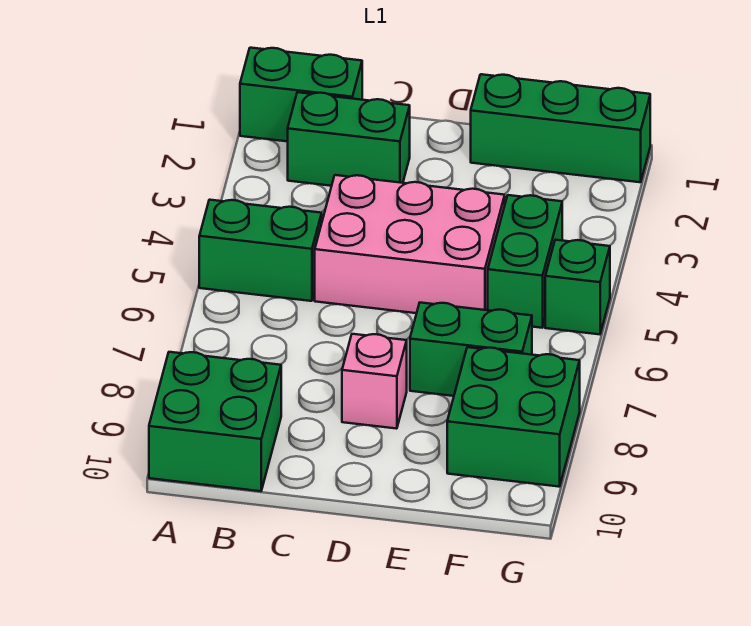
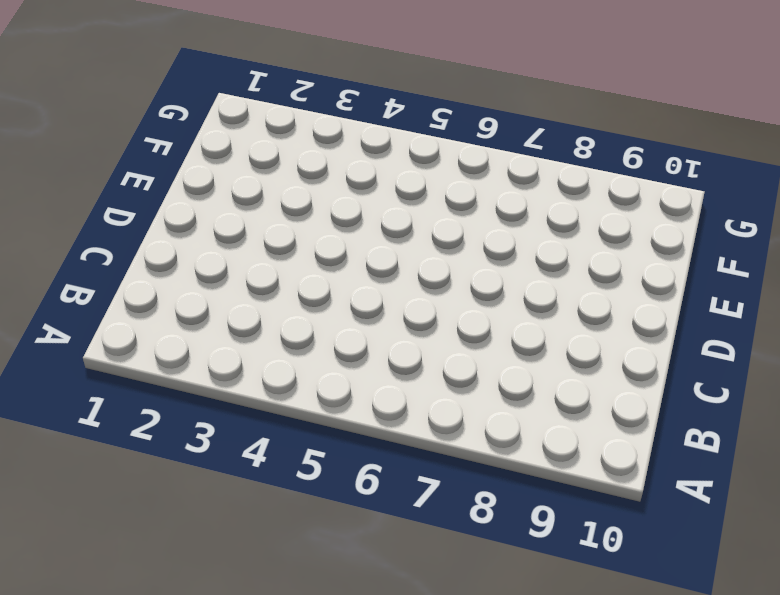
none -> green 1x2 brick [240,48,362,141]
none -> green 1x2 brick [199,200,322,301]

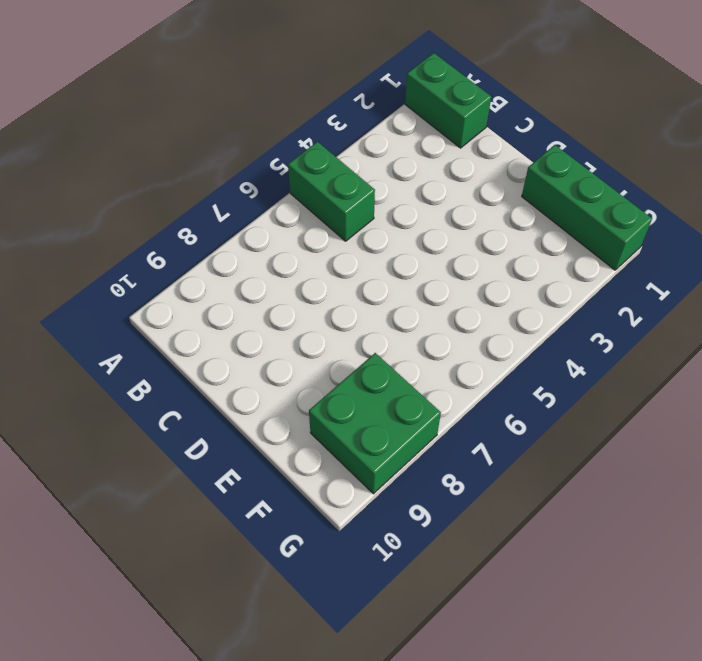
none -> green 2x2 brick [149,352,281,491]
none -> green 1x2 brick [288,92,410,186]

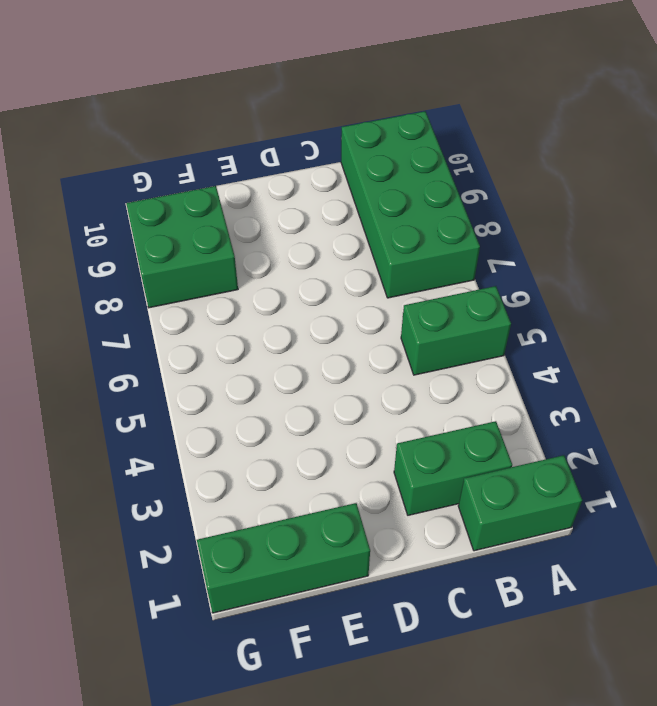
green 2x4 brick [341,111,480,298] -> green 2x2 brick [149,352,281,491]
none -> pink 2x3 brick [315,175,505,313]
none -> pink 1x1 brick [342,334,407,429]

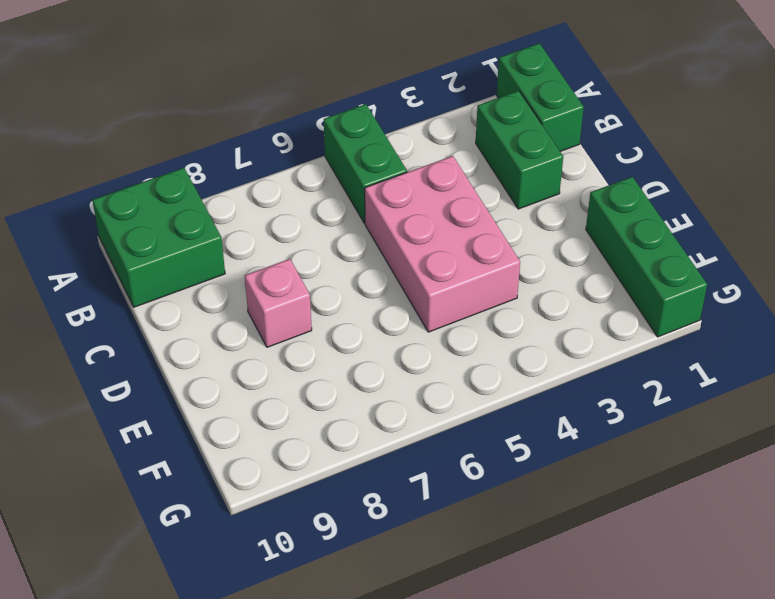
none -> green 1x2 brick [410,303,532,396]
none -> green 1x2 brick [488,195,562,328]

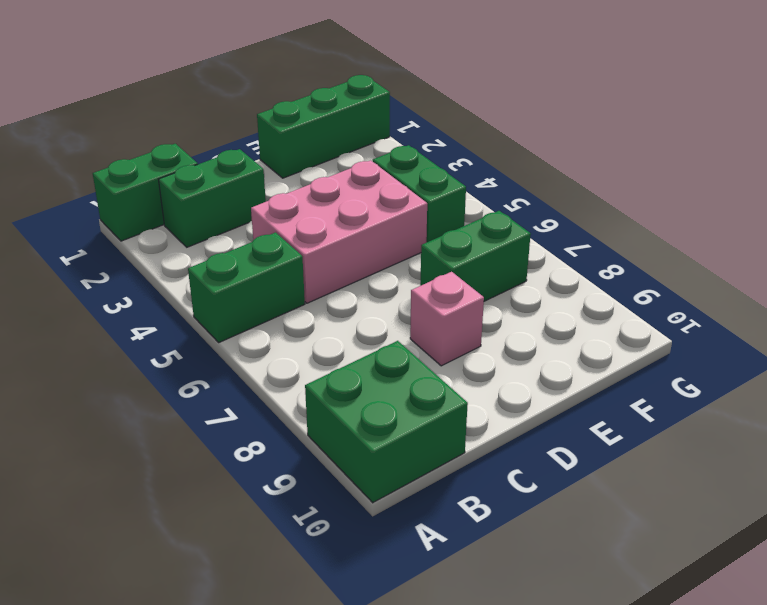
none -> green 2x2 brick [447,347,580,487]
none -> green 1x1 brick [545,240,610,334]

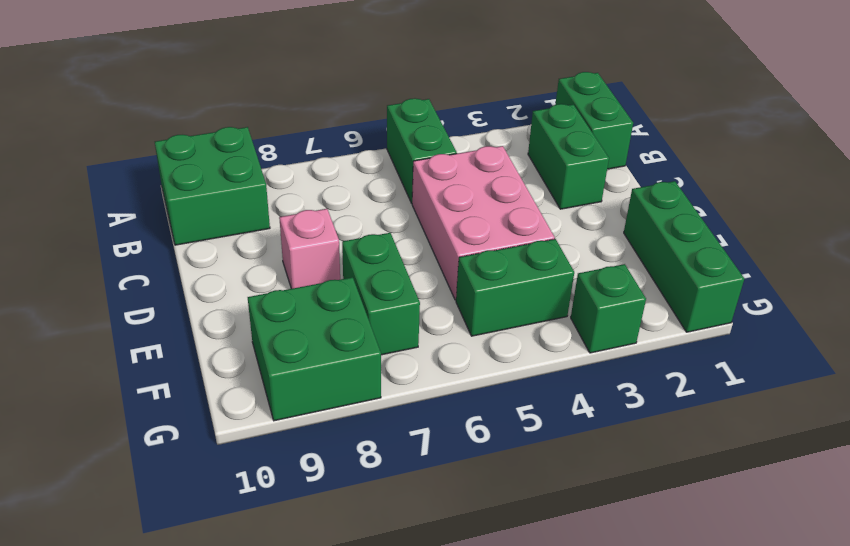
green 1x1 brick [571,264,646,353] -> green 1x1 brick moved to [545,240,610,334]

